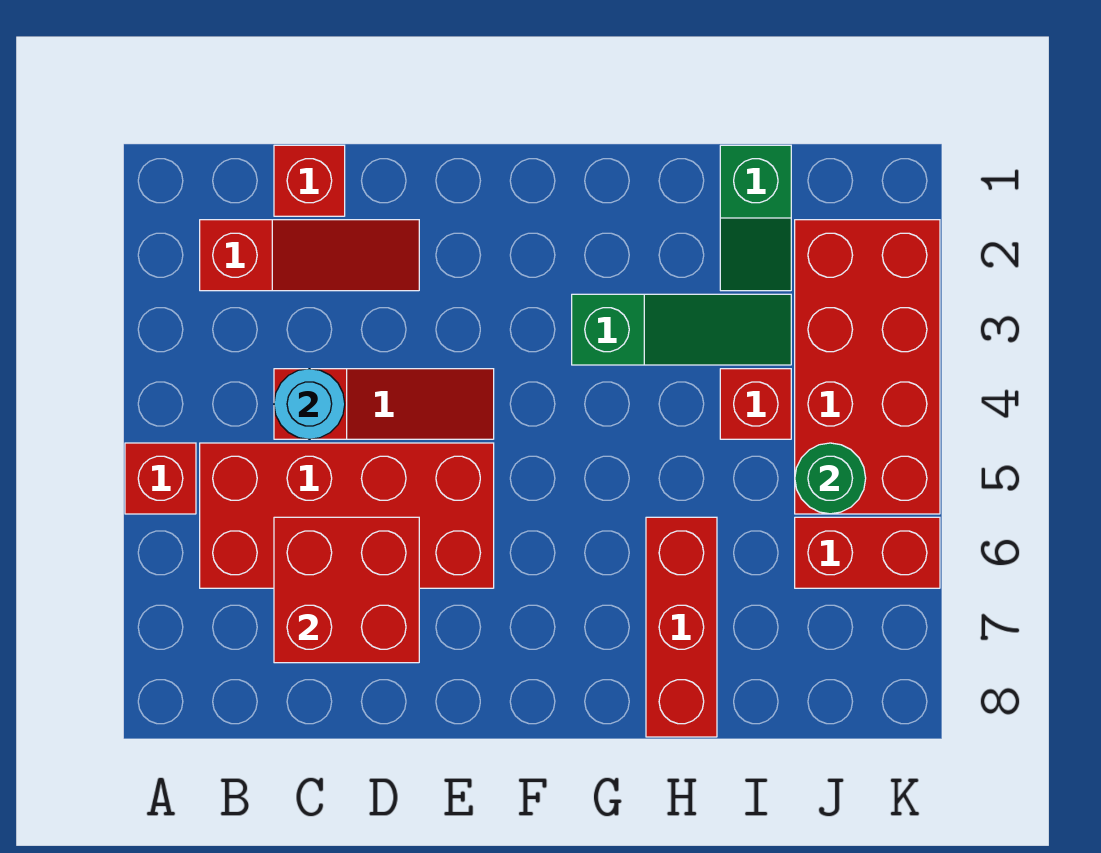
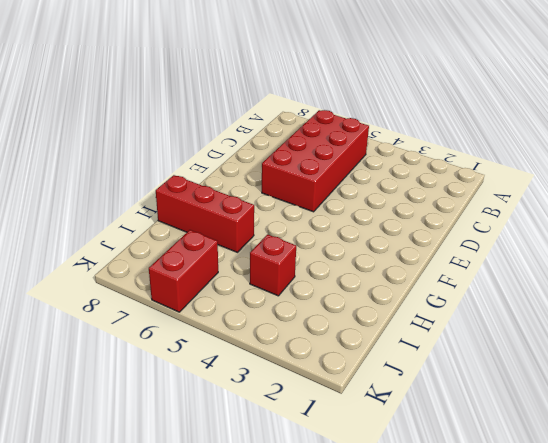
none -> red 1x1 brick [125,443,196,514]
none -> red 1x3 slope [200,220,419,291]
none -> red 1x1 brick [274,145,345,216]

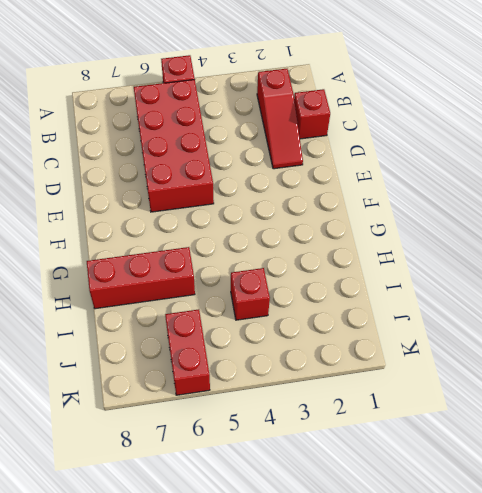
none -> red 1x3 slope [274,369,494,439]
none -> green 1x3 slope [572,294,791,365]
none -> green 1x2 slope [720,145,791,291]

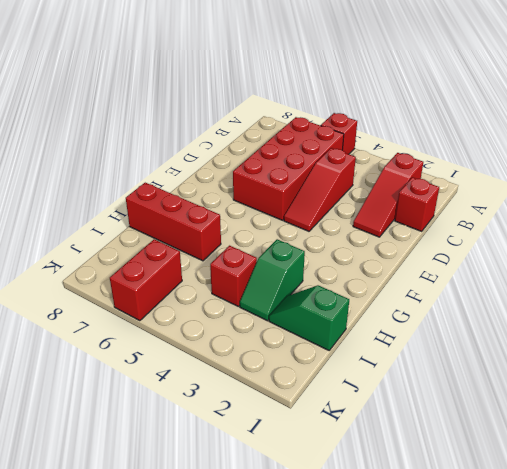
green 1x2 slope [240,239,305,321] -> green 1x3 slope [572,294,791,365]
none -> red 2x4 brick [795,220,940,514]
none -> cyan 1x1 round brick [274,369,345,439]
none -> red 2x2 brick [274,517,419,663]

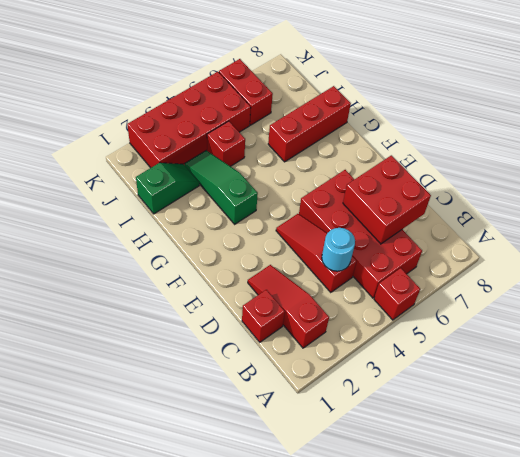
none -> green 1x1 round brick [795,443,866,514]

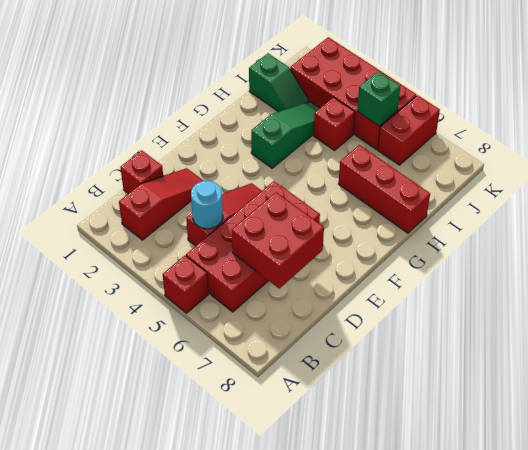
green 1x1 brick [357,71,400,126] -> green 1x1 round brick [795,443,866,514]

